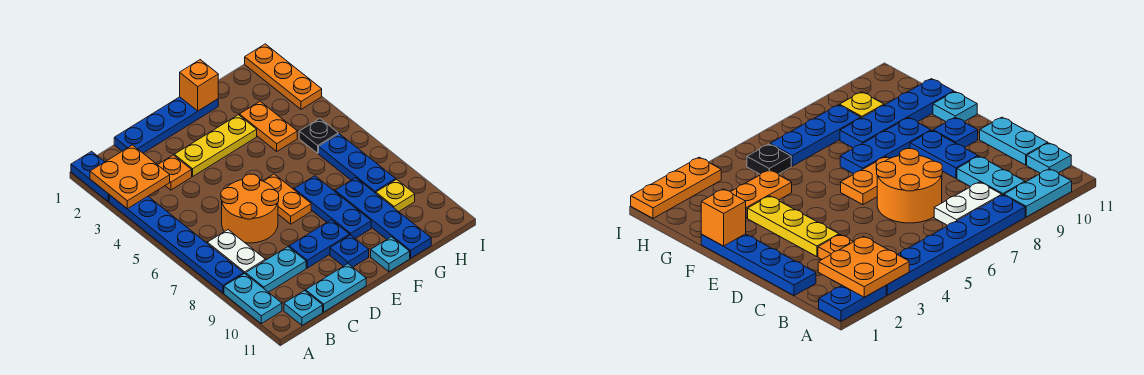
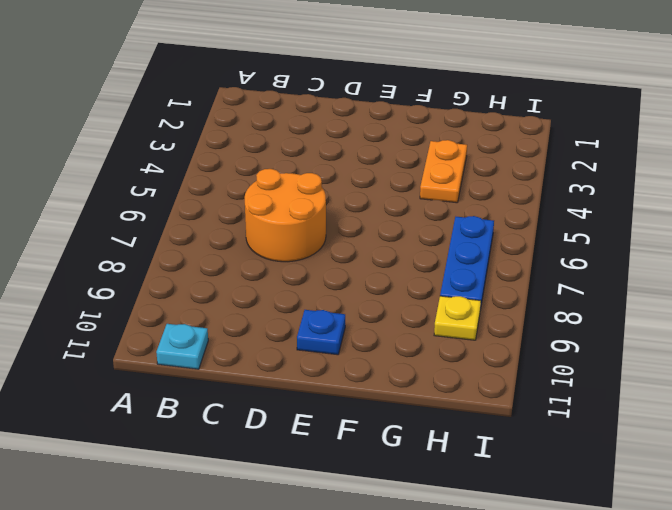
none -> blue 1x2 plate [71,151,109,202]
none -> blue 1x6 plate [109,195,244,293]
none -> cyan 1x2 plate [224,273,282,324]

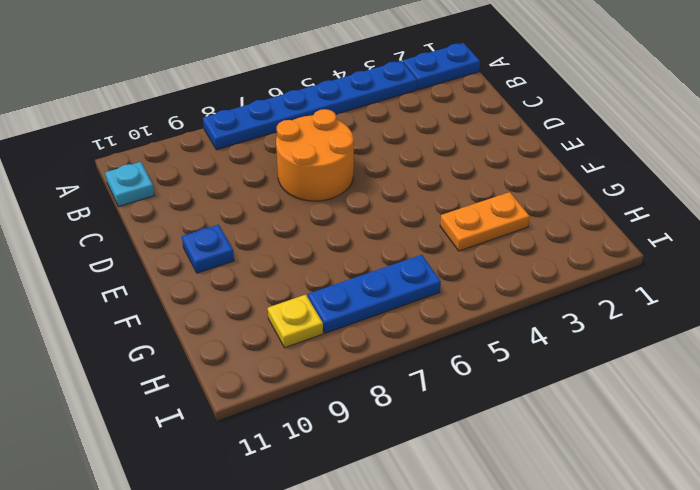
none -> cyan 1x2 plate [224,273,282,324]
none -> white 1x2 plate [207,230,265,274]
none -> cyan 1x2 plate [246,247,306,292]

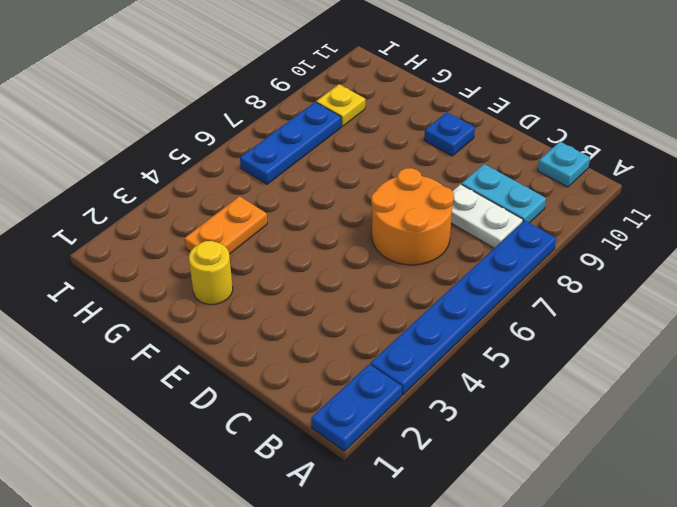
white 1x2 plate [451,184,523,248] -> white 1x2 plate turned to [207,230,265,274]
yellow 1x1 round brick [189,241,233,305] -> none
none -> cyan 1x2 plate [224,273,282,324]
none -> blue 1x4 plate [114,97,218,153]
none -> orange 1x1 plate [158,155,192,190]

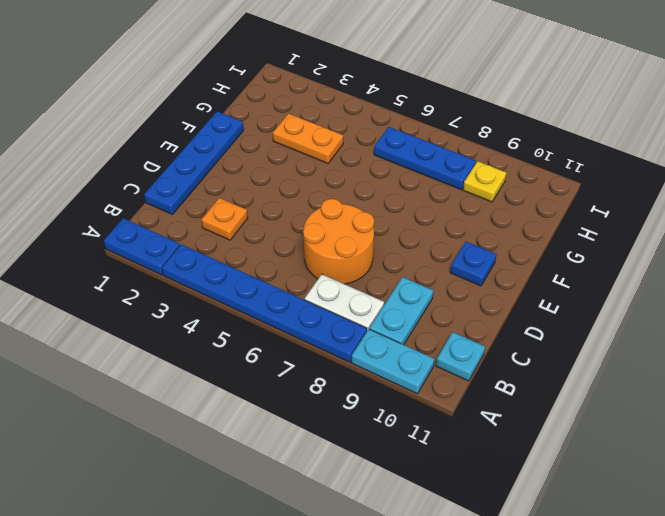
none -> cyan 1x2 plate [306,264,366,312]
none -> yellow 1x3 plate [174,115,257,177]
none -> blue 1x2 plate [289,220,350,268]

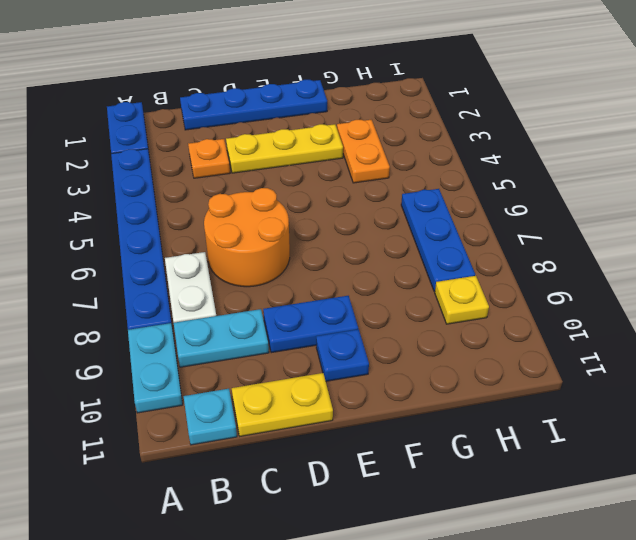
yellow 1x2 plate [232,373,333,436] -> cyan 1x2 plate [306,264,366,312]
none -> orange 1x2 plate [263,174,311,224]
none -> blue 1x3 plate [294,176,371,239]
none -> cyan 1x1 plate [371,237,410,272]

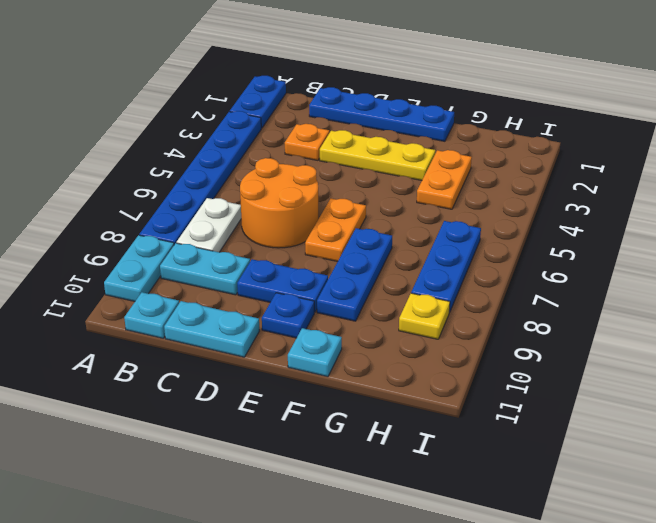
none -> blue 1x4 plate [335,178,431,258]
none -> black 1x1 plate [299,119,338,153]
none -> orange 1x3 plate [245,44,322,109]

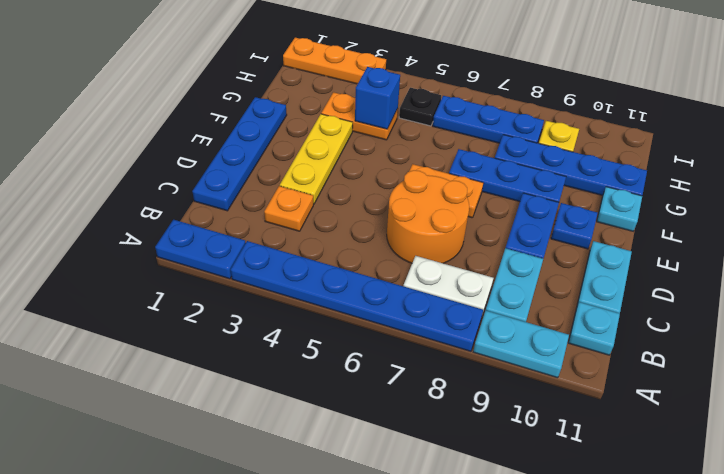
blue 1x1 brick [355,67,400,129] -> none
none -> orange 2x2 plate [90,145,170,209]
none -> orange 1x1 brick [180,60,218,111]

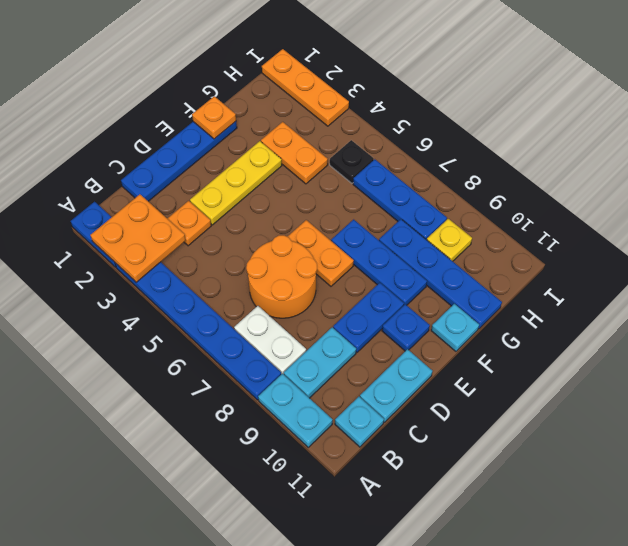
orange 1x1 plate [192,96,236,139] -> orange 1x1 brick [180,60,218,111]

